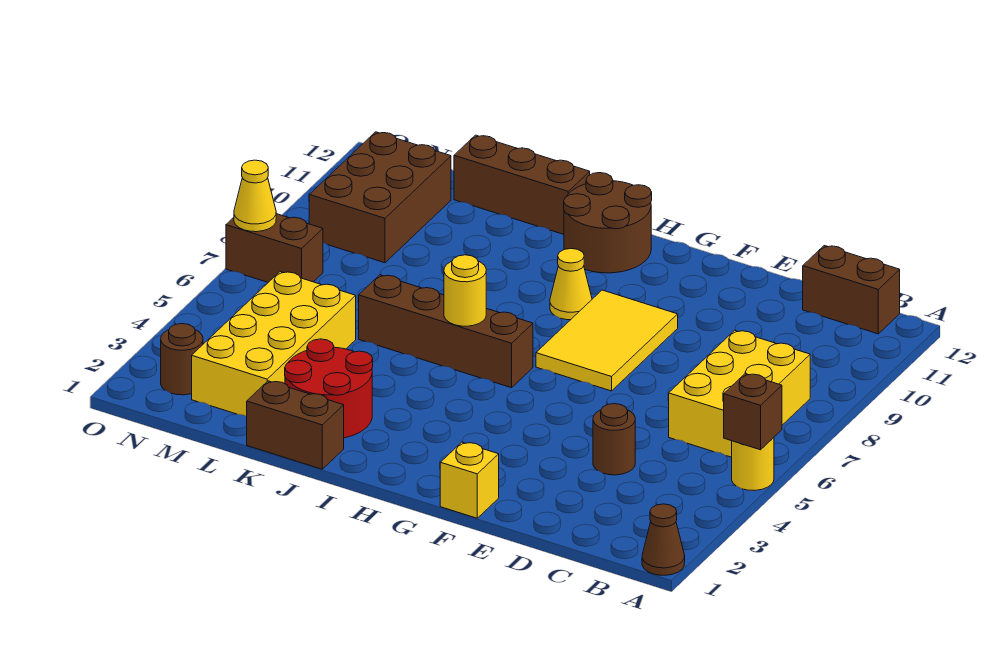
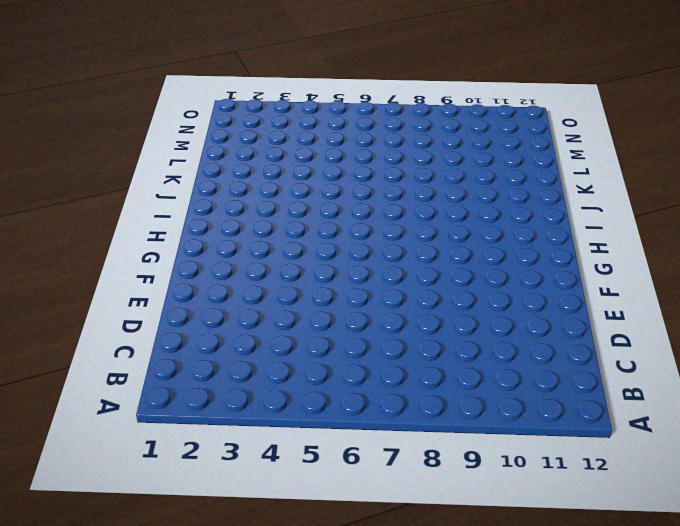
none -> brown 1x1 cone [642,504,685,575]
none -> yellow 1x1 round brick [732,438,774,490]
none -> yellow 2x3 brick [669,330,810,457]

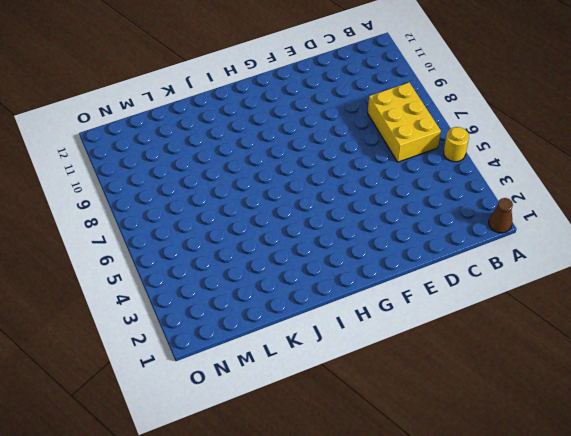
none -> brown 1x2 brick [803,246,900,334]
none -> brown 1x1 round brick [593,404,635,475]
none -> yellow 1x1 brick [440,442,499,518]

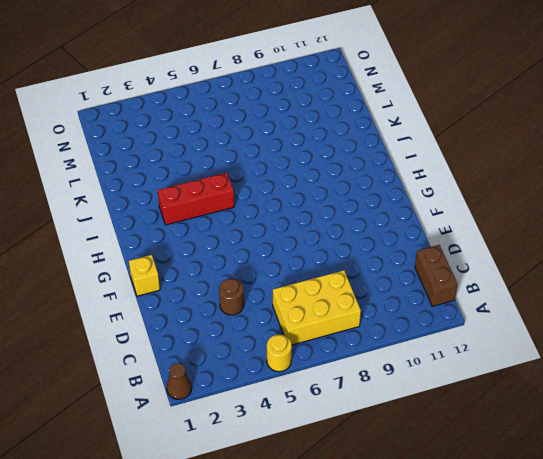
red 1x3 brick [158,173,234,225] -> none
none -> yellow 2x3 tile [536,290,678,391]
none -> brown 1x4 brick [359,275,533,388]
none -> yellow 1x1 cone [550,249,592,320]

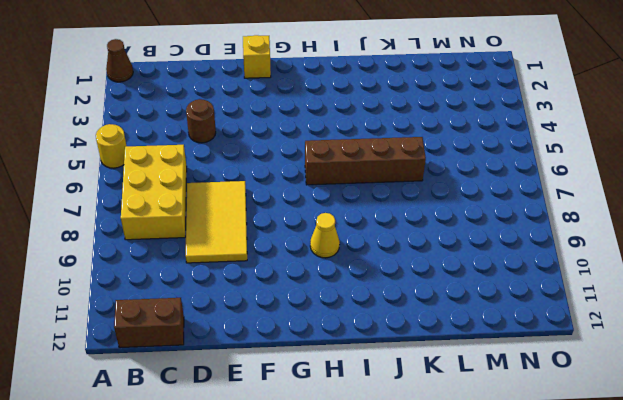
yellow 2x3 tile [186,181,247,263] -> yellow 2x3 tile moved to [536,290,678,391]
none -> brown 2x2 round brick [564,173,652,273]
none -> brown 1x2 brick [247,381,344,469]
none -> red 2x2 round brick [285,339,373,438]

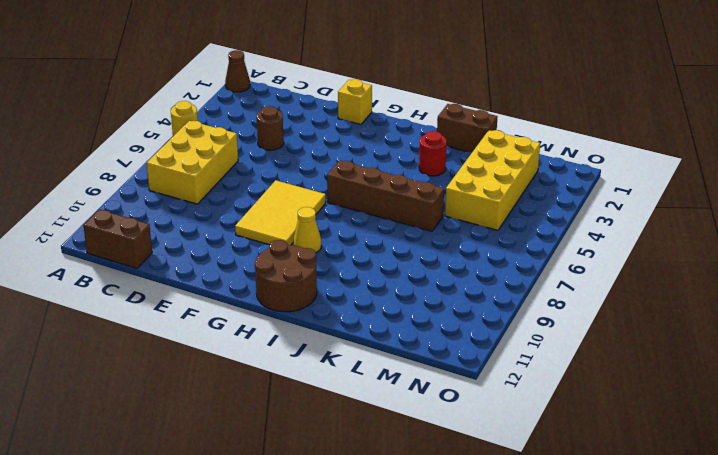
red 1x1 round brick [419,131,447,176] -> red 2x2 round brick [285,339,373,438]
none -> brown 1x3 brick [454,135,590,234]
none -> brown 2x3 brick [309,132,451,263]
none -> brown 1x1 round brick [161,324,203,395]

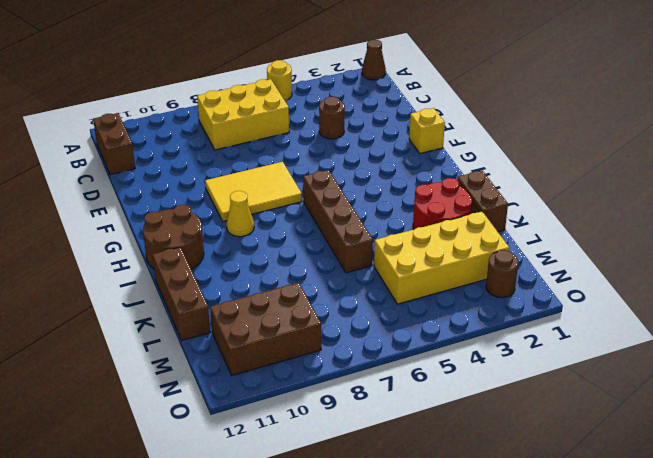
none -> brown 1x2 brick [226,214,323,282]
none -> brown 1x1 brick [724,374,782,450]
none -> yellow 1x1 round brick [444,255,486,326]

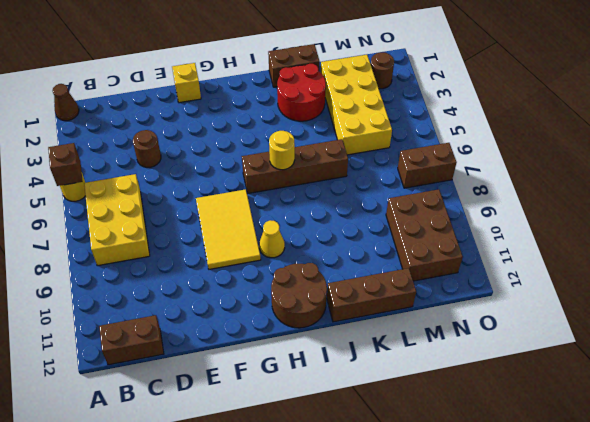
none -> yellow 1x1 cone [234,160,276,232]

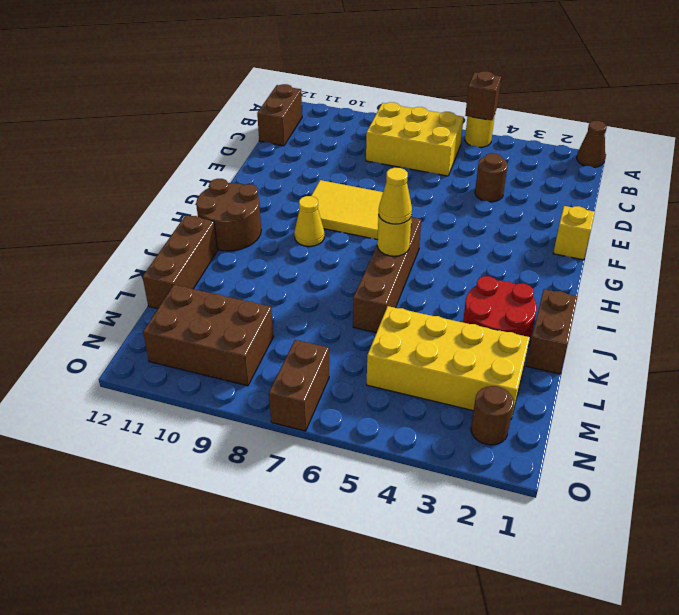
yellow 1x1 cone [378,168,412,224] -> yellow 1x1 cone moved to [234,160,276,232]

